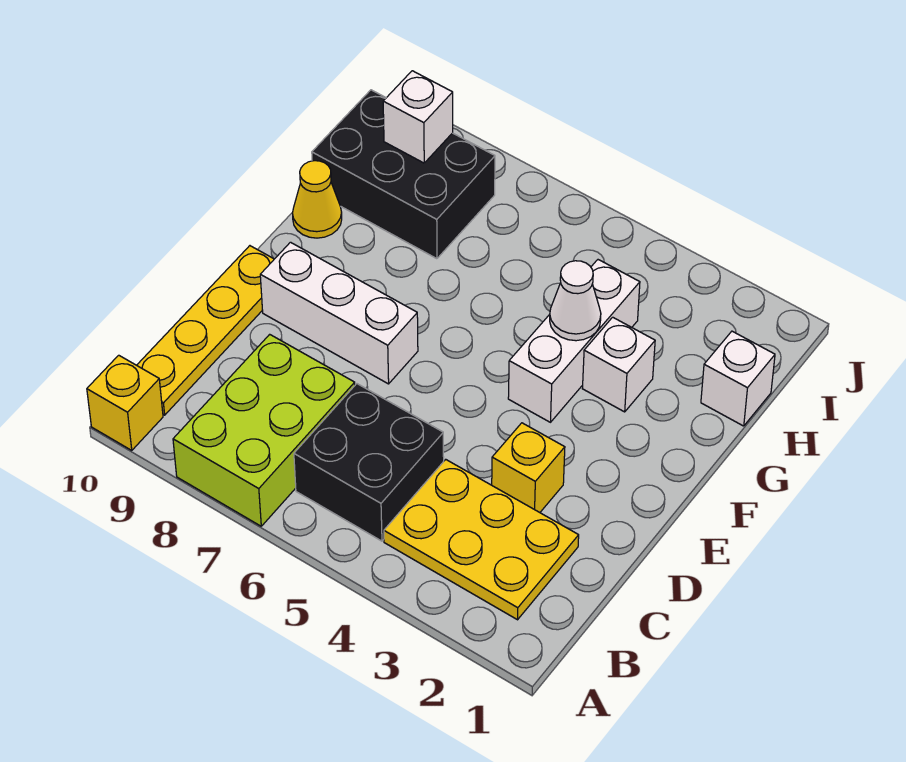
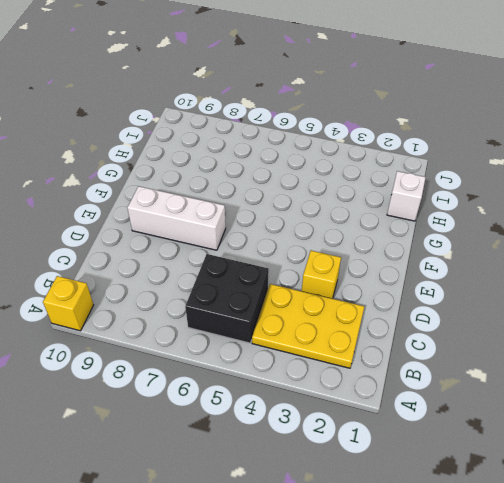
none -> lime 2x3 brick [173,334,355,526]
none -> yellow 1x4 plate [137,246,274,415]
none -> white 1x3 brick [508,260,640,422]

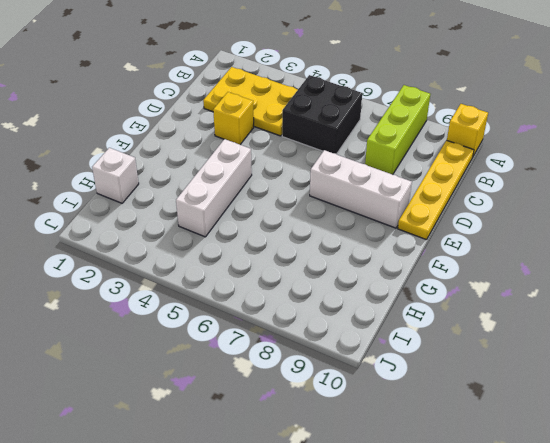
lime 1x3 brick [365,85,430,175] -> lime 2x3 brick [173,334,355,526]
none -> white 1x1 brick [582,317,655,412]
none -> yellow 1x1 cone [292,161,342,238]
none -> black 2x3 brick [312,90,495,259]

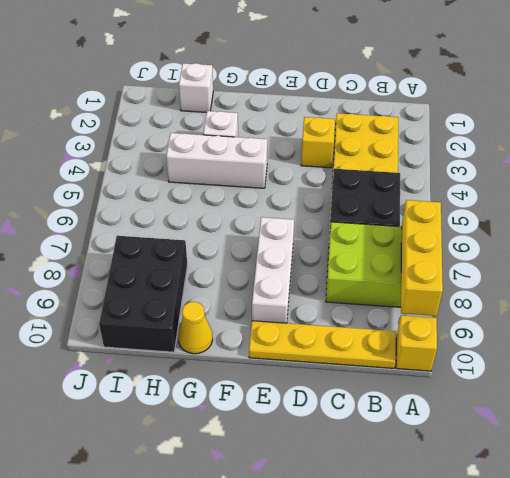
yellow 1x3 brick [401,200,443,316] -> none
none -> white 1x1 cone [550,261,601,341]
none -> white 1x1 brick [383,71,453,163]

